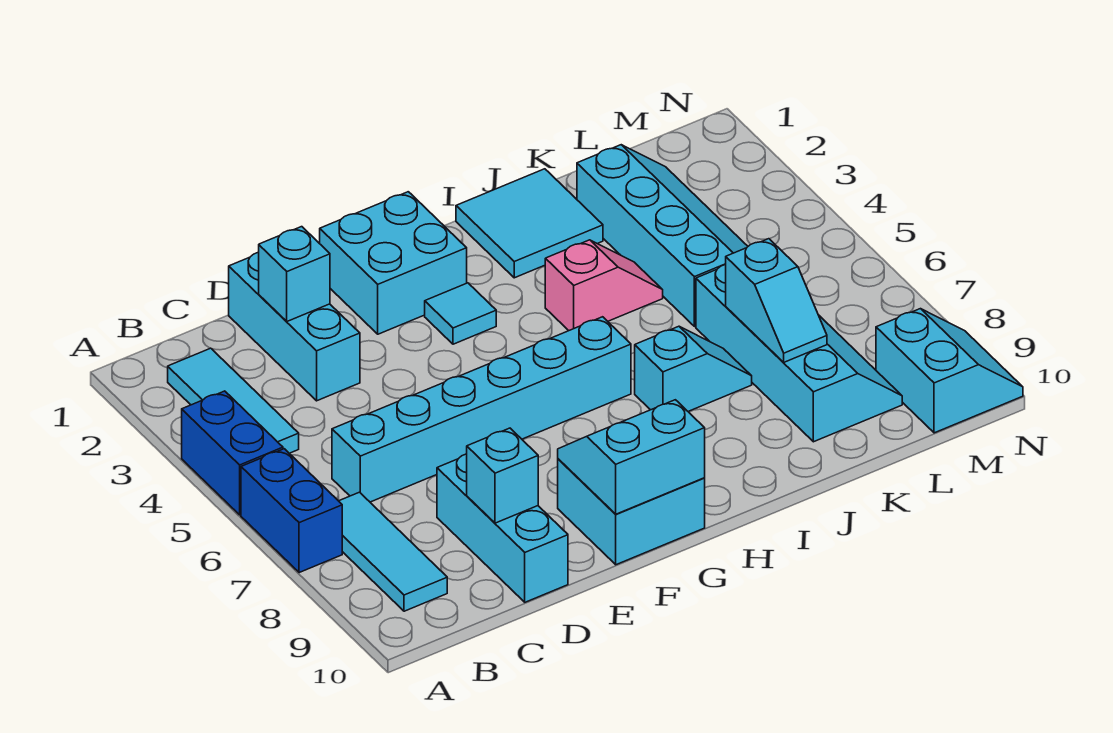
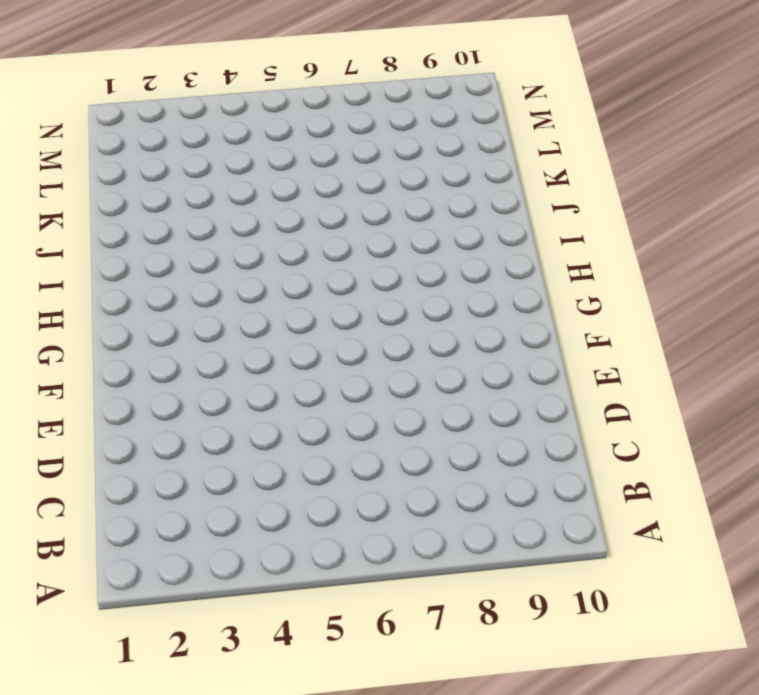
none -> blue 1x2 brick [182,391,283,515]
none -> blue 1x2 brick [241,449,342,573]
none -> cyan 1x3 tile [168,348,299,453]

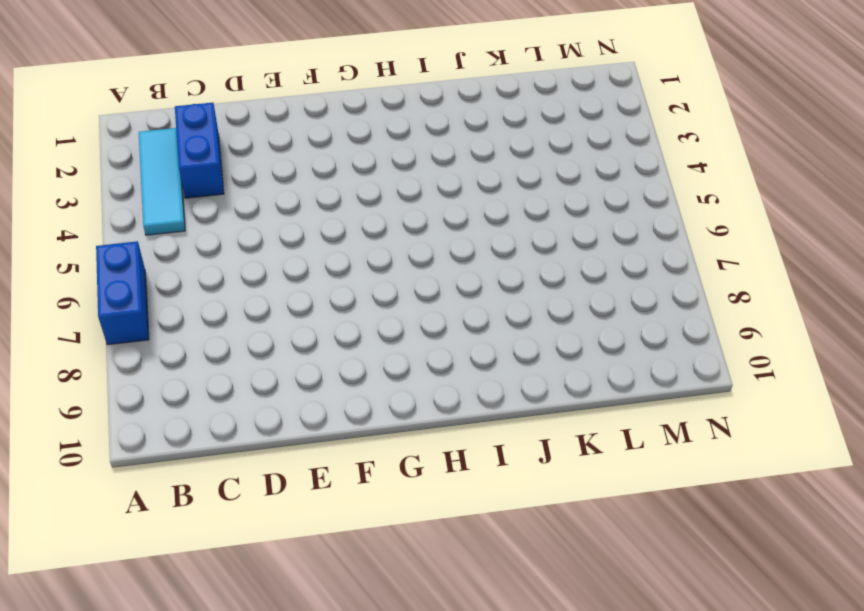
blue 1x2 brick [175,103,224,198] -> blue 1x2 brick moved to [182,391,283,515]
none -> cyan 1x3 tile [339,492,447,611]
none -> cyan 1x6 brick [332,317,631,502]
none -> cyan 1x3 brick [229,252,360,401]

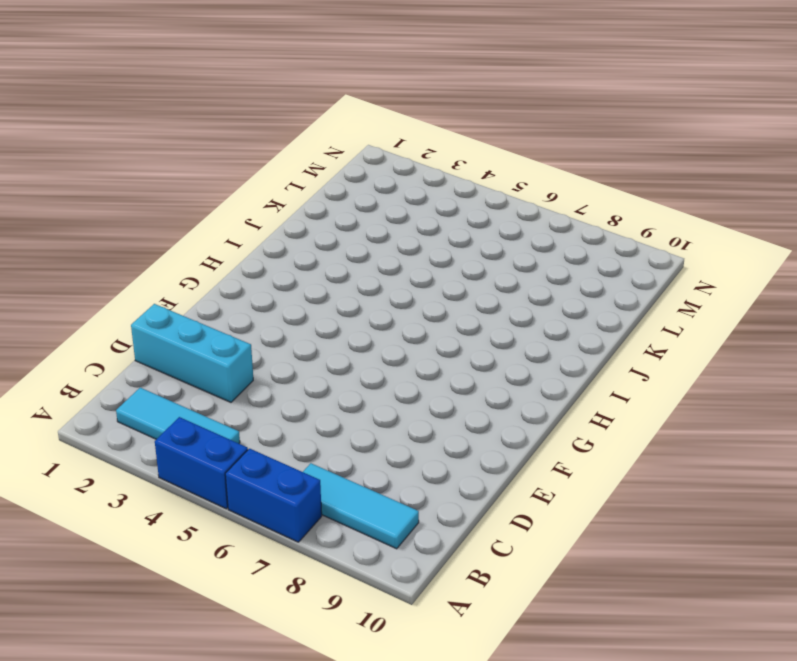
none -> cyan 1x6 brick [332,317,631,502]
none -> cyan 1x3 brick [437,454,568,602]
none -> cyan 2x2 brick [320,192,467,334]

